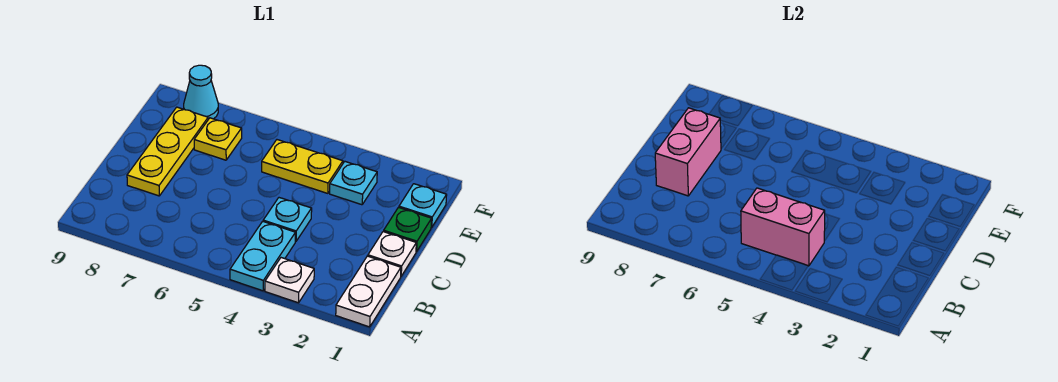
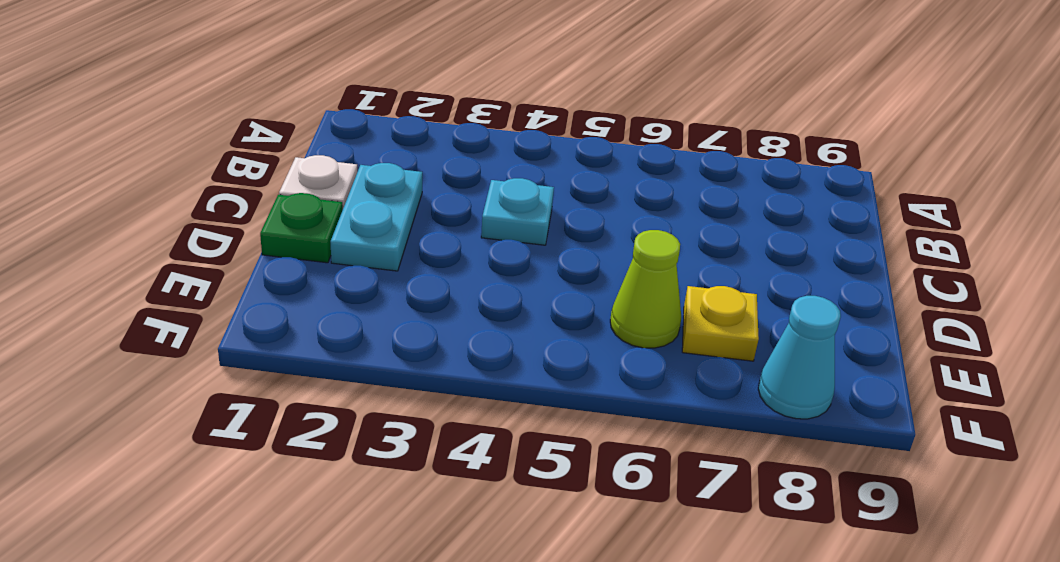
cyan 1x2 plate [330,163,422,271] -> cyan 1x2 plate moved to [230,221,295,291]
lime 1x1 cone [610,230,681,348] -> none
none -> white 1x2 plate [336,256,401,327]
none -> white 1x1 plate [265,258,314,303]
none -> yellow 1x3 plate [127,107,208,196]

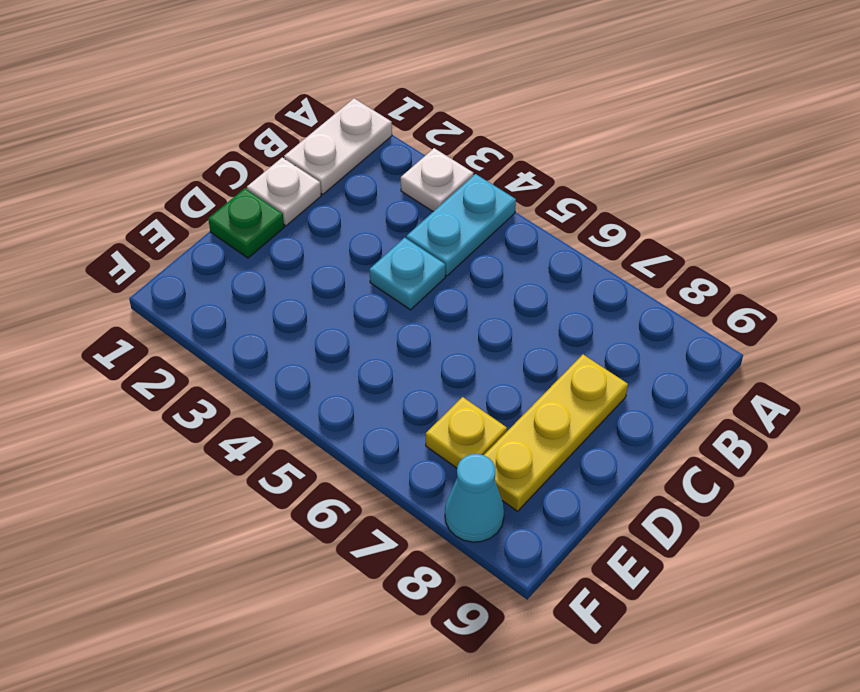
none -> cyan 1x1 plate [399,184,447,227]
none -> cyan 1x1 plate [330,162,377,205]
none -> yellow 1x2 plate [262,140,343,193]

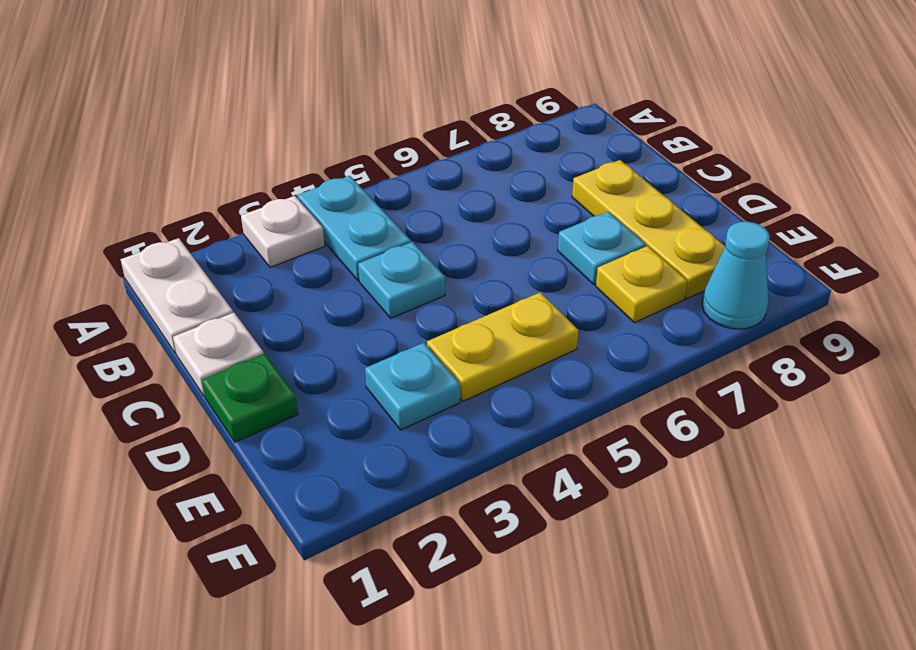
cyan 1x1 plate [558,212,646,285] -> cyan 1x1 plate moved to [399,184,447,227]
none -> pink 1x2 brick [741,188,825,266]
none -> pink 1x2 brick [655,108,721,196]

